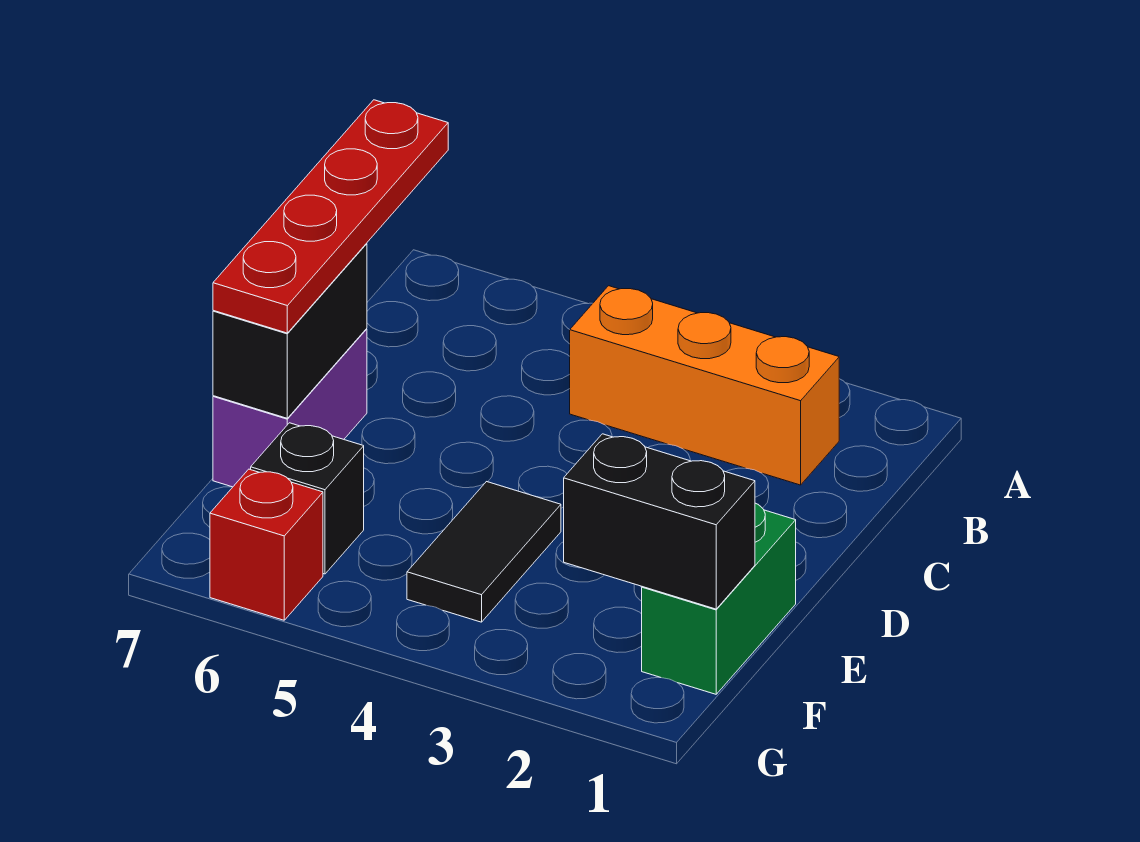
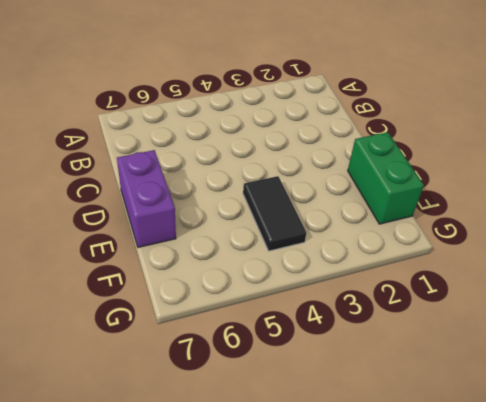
none -> orange 1x3 brick [570,286,839,485]
none -> black 1x1 brick [251,423,364,574]

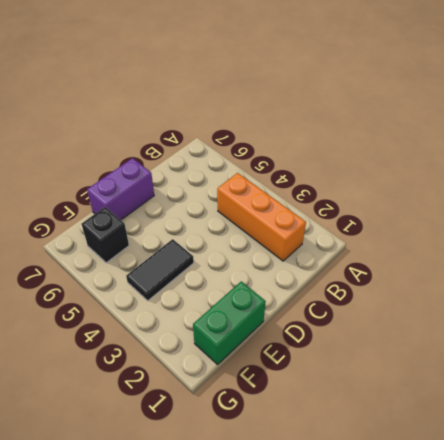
none -> red 1x1 brick [210,469,323,620]
none -> black 1x2 brick [213,244,367,418]

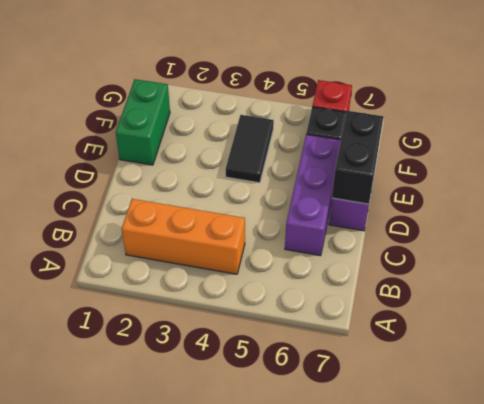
purple 1x3 brick [285,134,341,256] -> none
none -> black 1x2 brick [564,434,755,609]
none -> red 1x4 plate [213,100,448,333]

